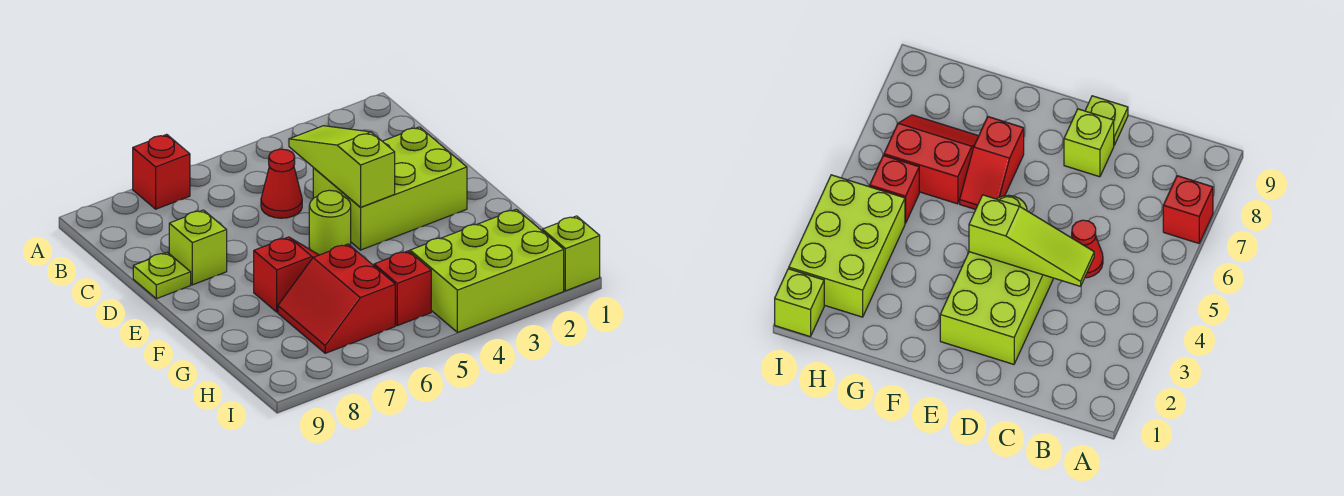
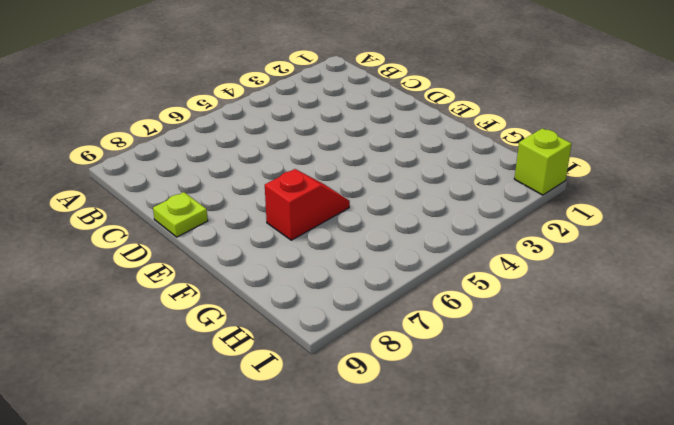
none -> red 1x1 brick [133,134,190,209]
none -> red 1x1 cone [261,149,302,218]
none -> lime 2x3 brick [313,127,467,250]

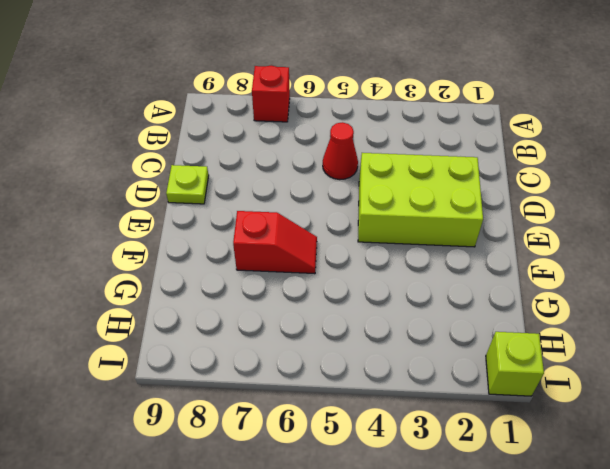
none -> lime 1x1 brick [169,210,227,285]
none -> lime 1x1 round brick [309,190,351,255]
none -> red 2x2 slope [278,244,395,353]

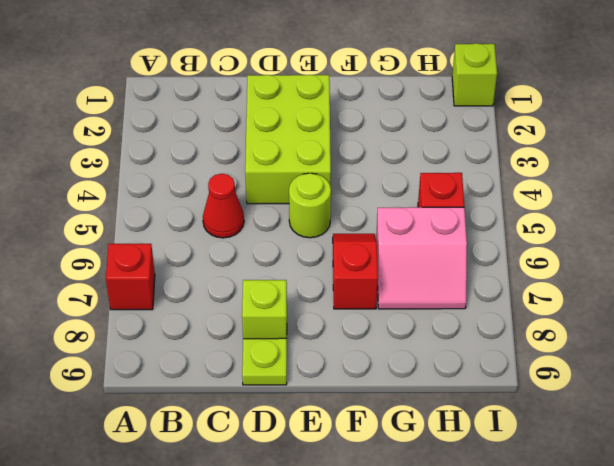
pink 2x2 slope [376,207,467,309] -> red 2x2 slope [278,244,395,353]
none -> lime 2x3 brick [410,209,564,332]
none -> lime 1x3 slope [289,126,395,207]

